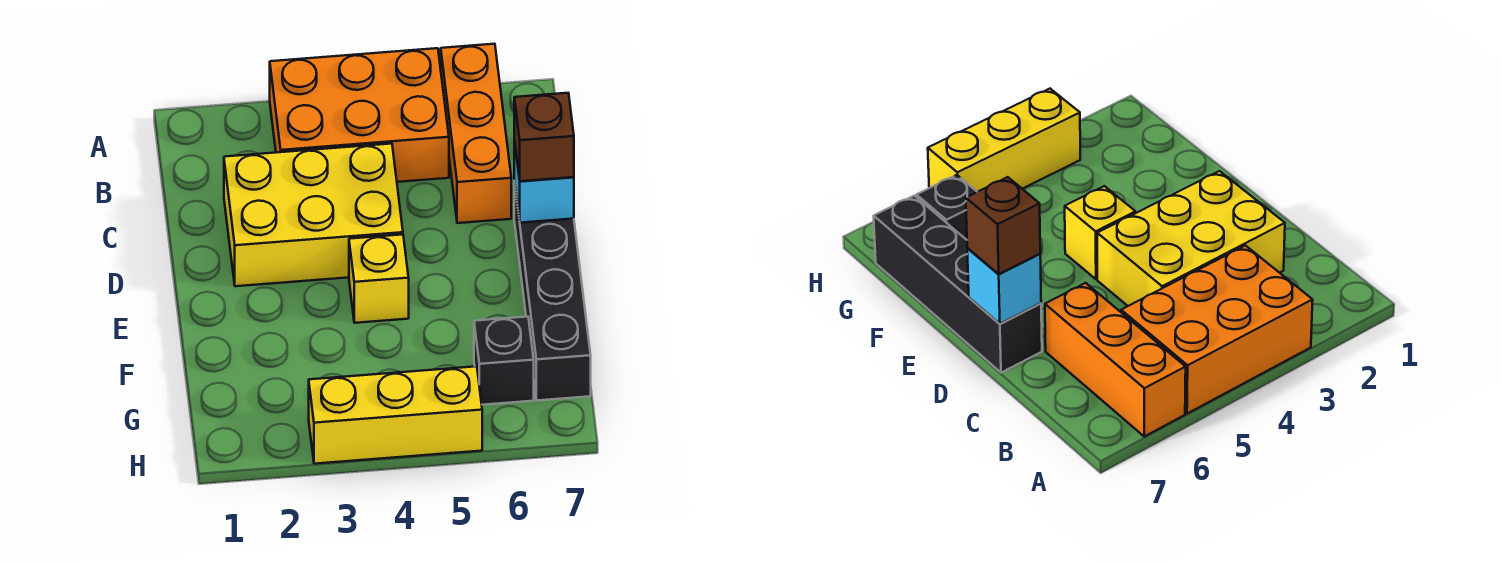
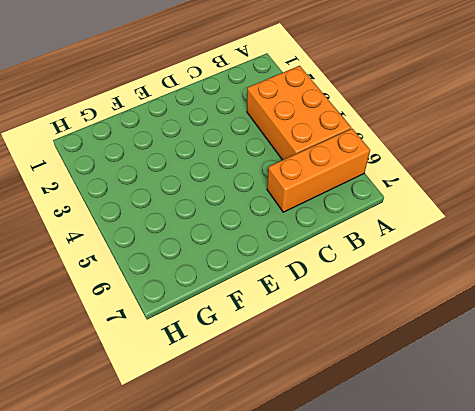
none -> yellow 2x3 brick [224,144,403,286]
none -> black 1x4 brick [514,181,591,400]

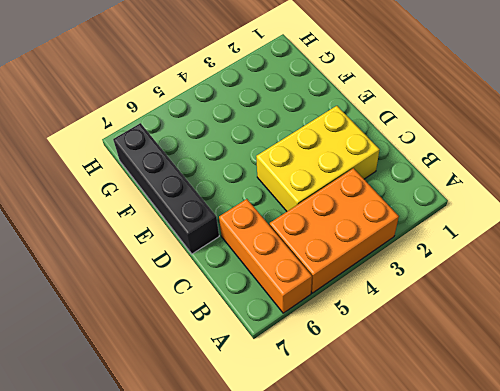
none -> yellow 1x1 brick [349,234,409,323]
none -> black 1x1 brick [474,317,534,405]

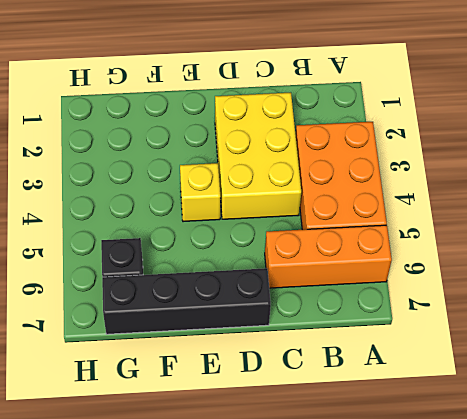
none -> yellow 1x3 brick [309,366,482,464]
none -> cyan 1x1 brick [514,140,574,223]

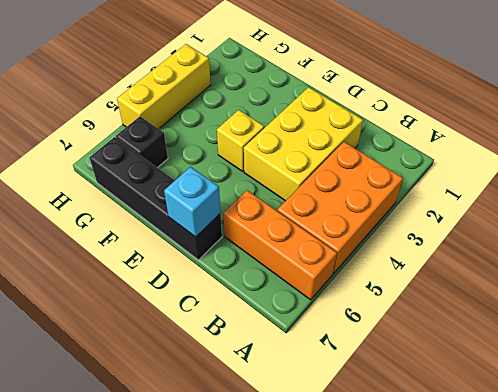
none -> brown 1x1 brick [514,93,574,181]

